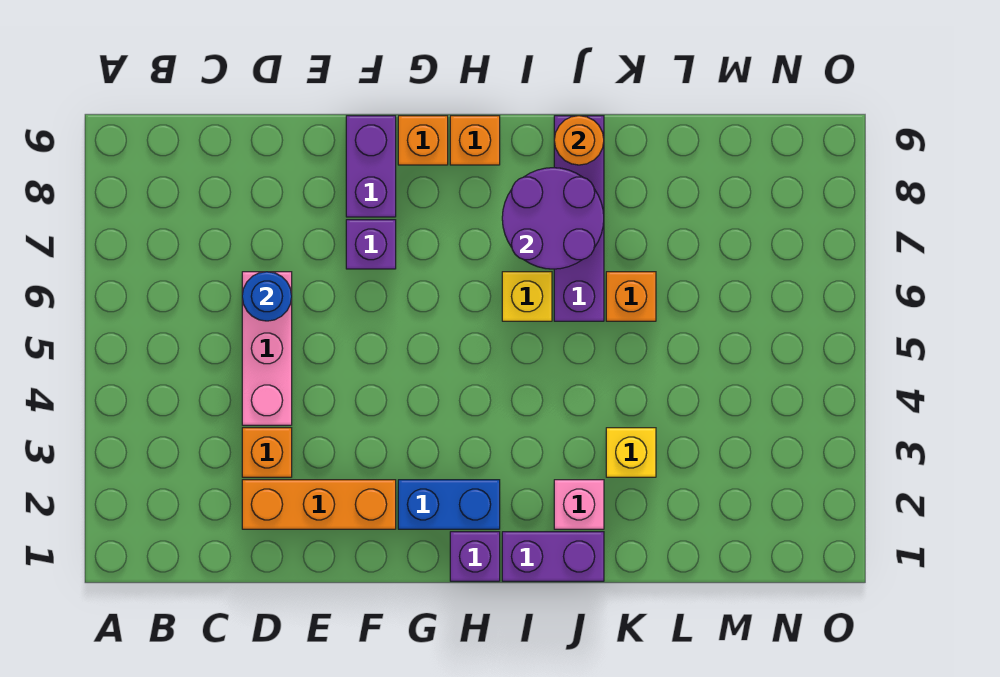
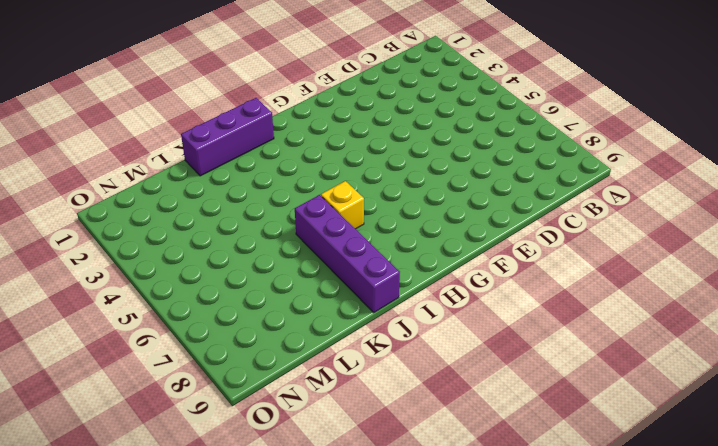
purple 1x3 brick [181,98,274,176] -> purple 1x2 brick [502,532,604,581]
none -> orange 1x3 brick [242,480,396,529]
none -> orange 1x1 brick [242,428,292,477]
none -> pink 1x3 brick [242,272,292,425]

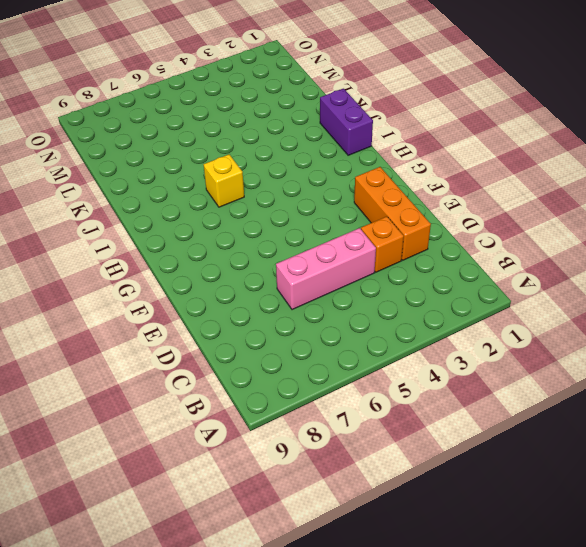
none -> purple 1x1 brick [346,220,396,269]
none -> purple 1x2 brick [346,116,396,217]
none -> blue 1x2 brick [398,480,500,529]

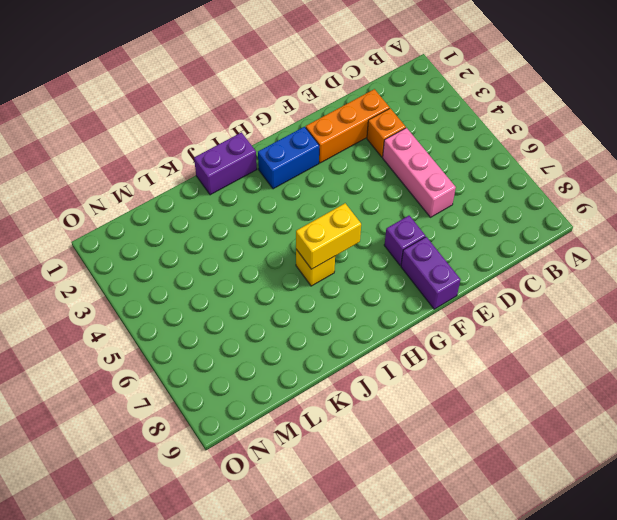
yellow 1x2 brick [296,203,361,269] -> none
none -> orange 1x1 brick [398,116,448,165]
none -> purple 1x1 brick [450,532,500,581]
none -> orange 1x1 brick [450,116,500,165]

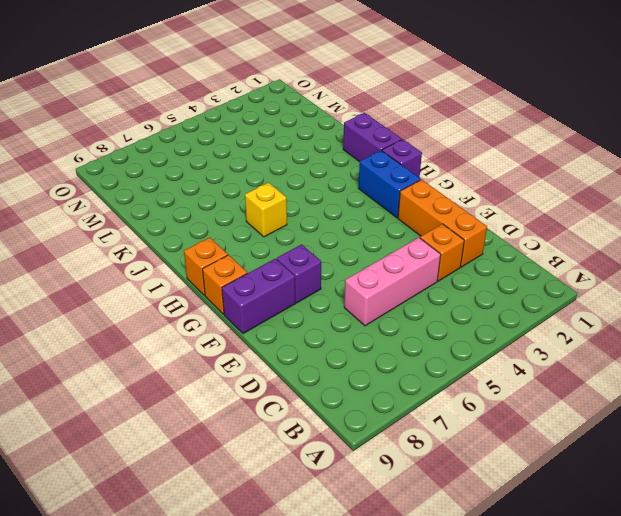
none -> pink 1x1 brick [554,480,604,529]
none -> purple 1x4 brick [554,116,604,321]
none -> yellow 1x1 brick [606,428,656,477]

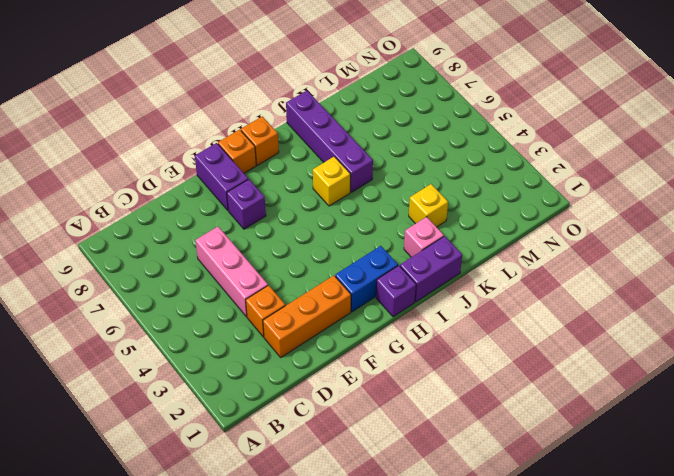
none -> orange 1x1 brick [606,272,656,321]
none -> blue 1x1 round brick [242,272,292,321]
none -> purple 2x2 round brick [502,168,604,269]

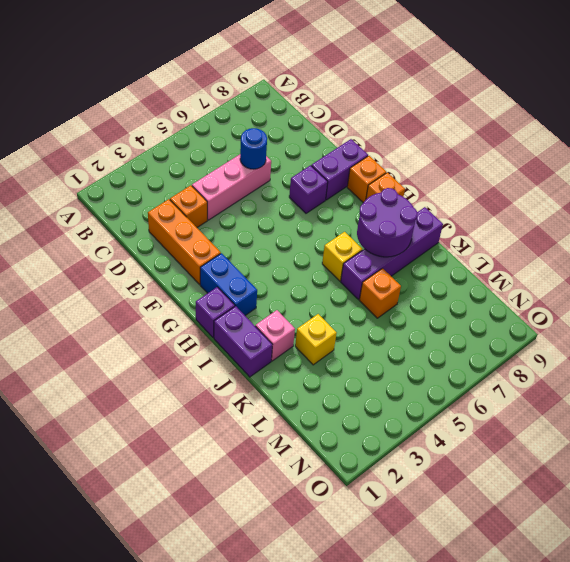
none -> orange 1x1 round brick [554,116,604,165]

